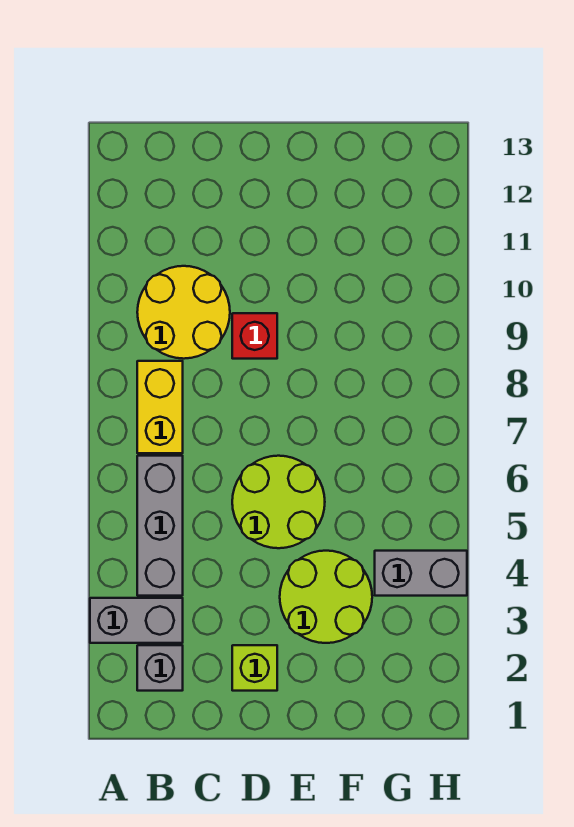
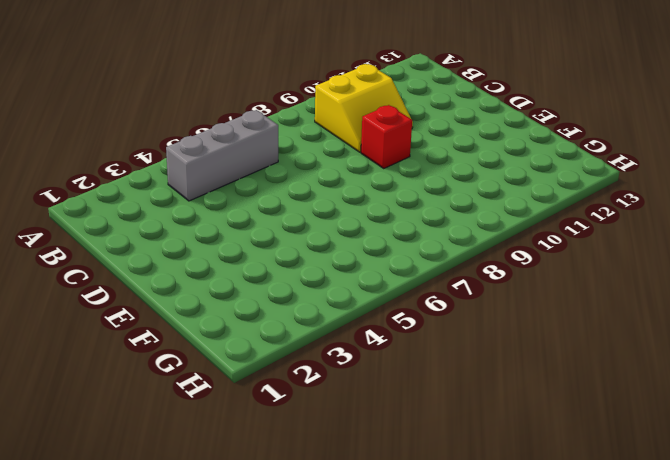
yellow 2x2 slope [315,64,413,152] -> yellow 2x2 round brick [137,266,230,359]
none -> grey 1x2 brick [90,598,183,643]
none -> grey 1x1 brick [137,645,183,691]

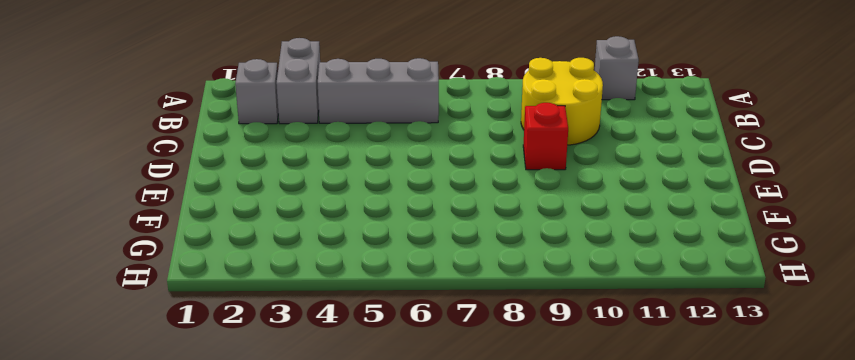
grey 1x1 brick [595,36,639,100] -> none
none -> yellow 1x2 brick [137,361,183,453]
none -> lime 1x1 brick [232,645,277,691]

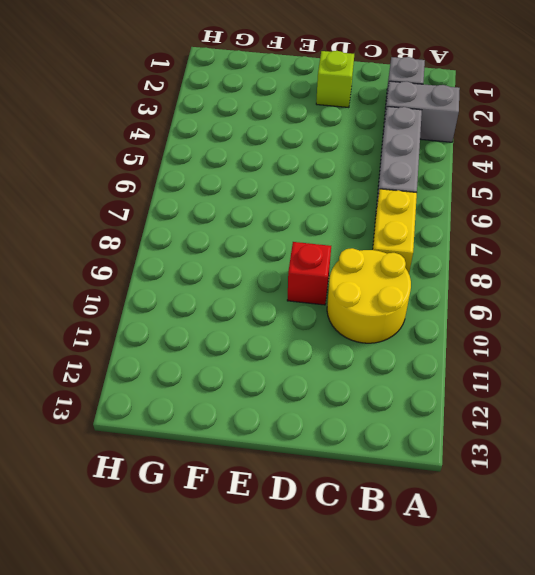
none -> lime 2x2 round brick [232,456,325,548]
none -> lime 2x2 round brick [280,551,372,643]

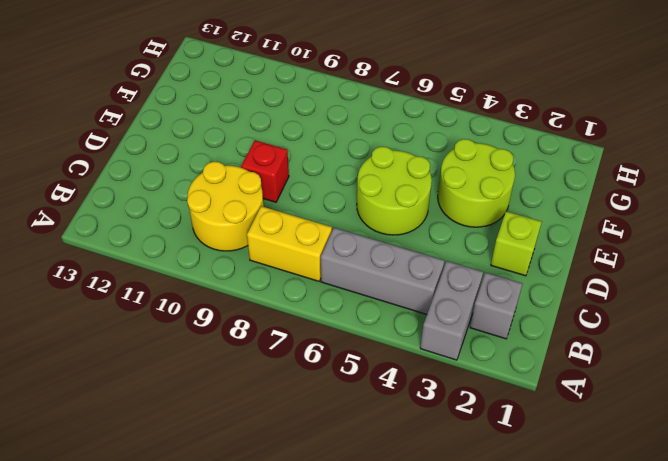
none -> grey 1x2 brick [375,551,467,596]

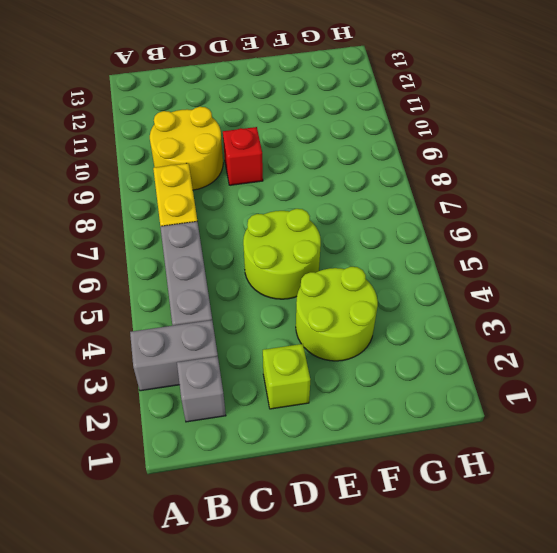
none -> grey 1x2 brick [375,551,467,596]

